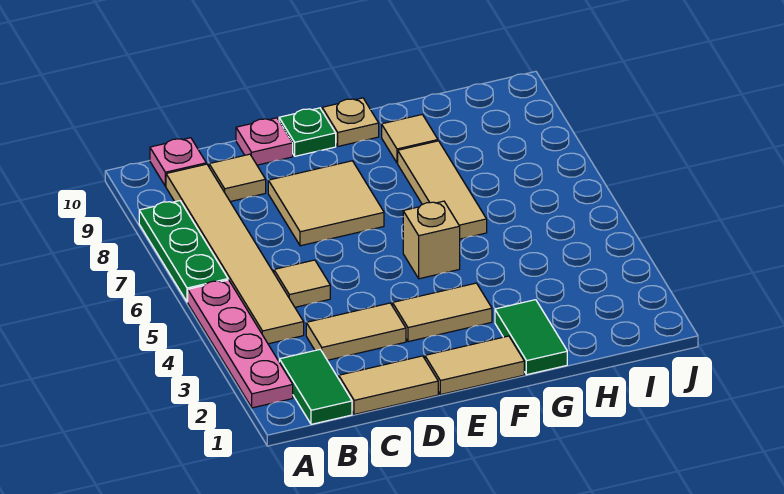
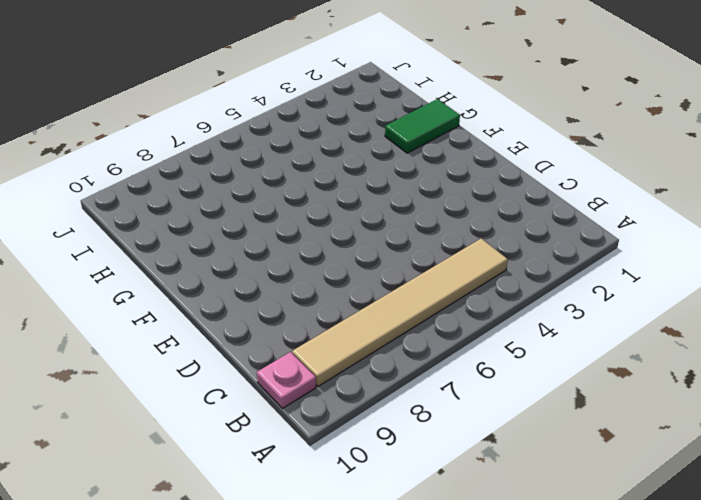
none -> pink 1x4 plate [188,280,293,408]
none -> green 1x3 plate [139,201,228,302]
none -> green 1x2 tile [279,350,352,424]

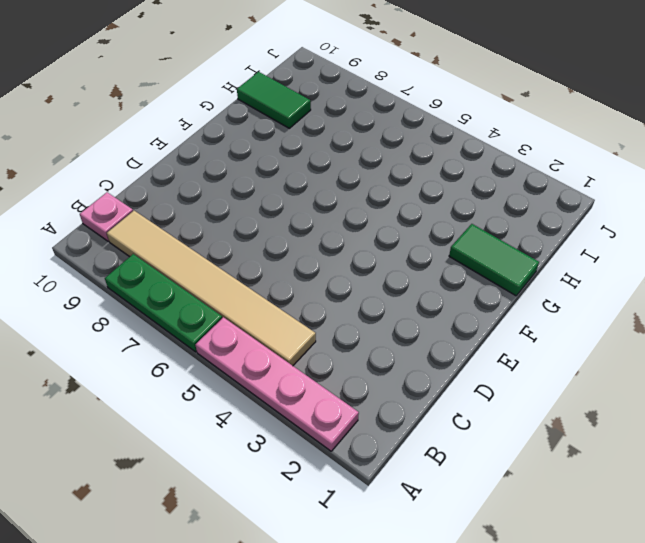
green 1x2 tile [237,72,311,128] -> green 1x2 tile moved to [279,350,352,424]
none -> tan 1x2 tile [339,356,438,414]
none -> tan 1x2 tile [306,303,406,360]
none -> tan 1x1 tile [274,260,330,307]

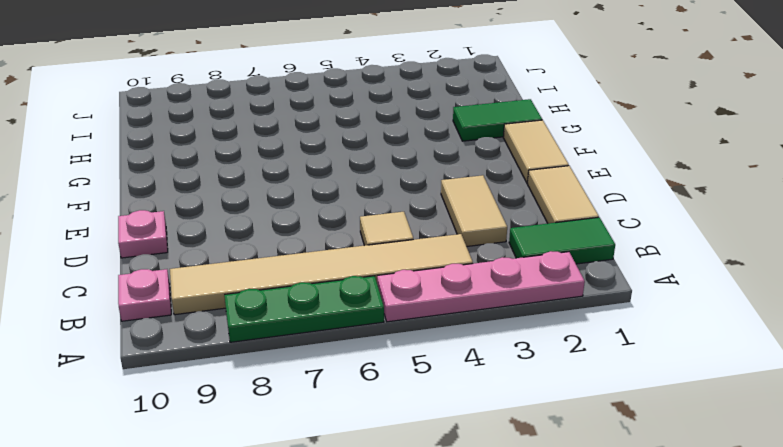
none -> tan 1x1 tile [209,154,266,202]
none -> tan 2x2 tile [268,161,384,246]
none -> tan 1x2 tile [393,283,492,342]

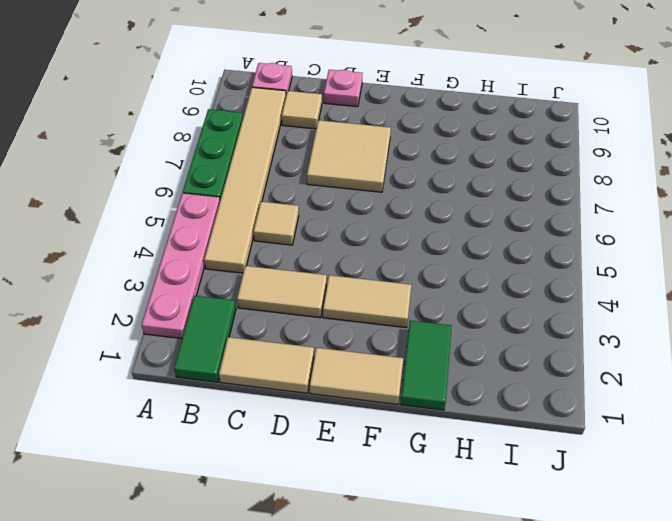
none -> green 1x1 plate [279,108,336,156]
none -> tan 1x1 brick [403,201,460,279]
none -> tan 1x1 plate [322,98,379,146]

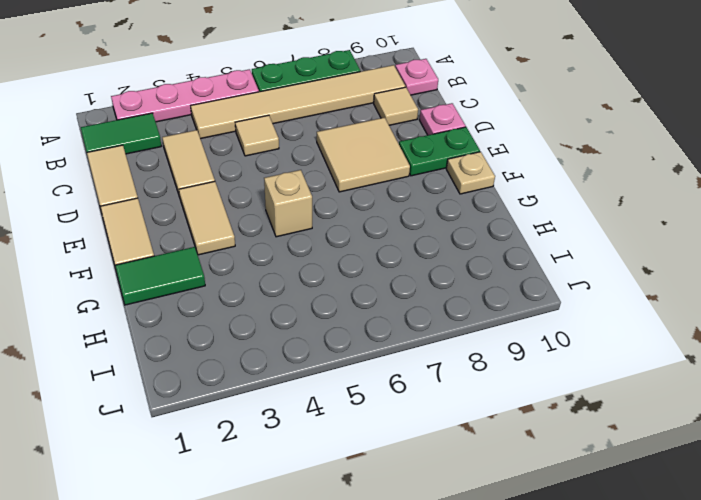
green 1x2 plate [399,127,480,176] -> green 1x1 plate [279,108,336,156]
none -> tan 1x3 tile [398,141,487,239]
none -> tan 1x1 tile [382,115,438,163]

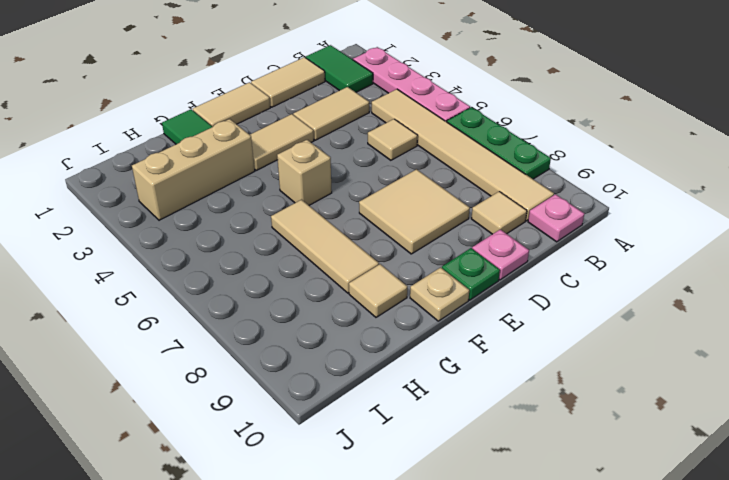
tan 1x3 brick [132,119,255,220] -> none

